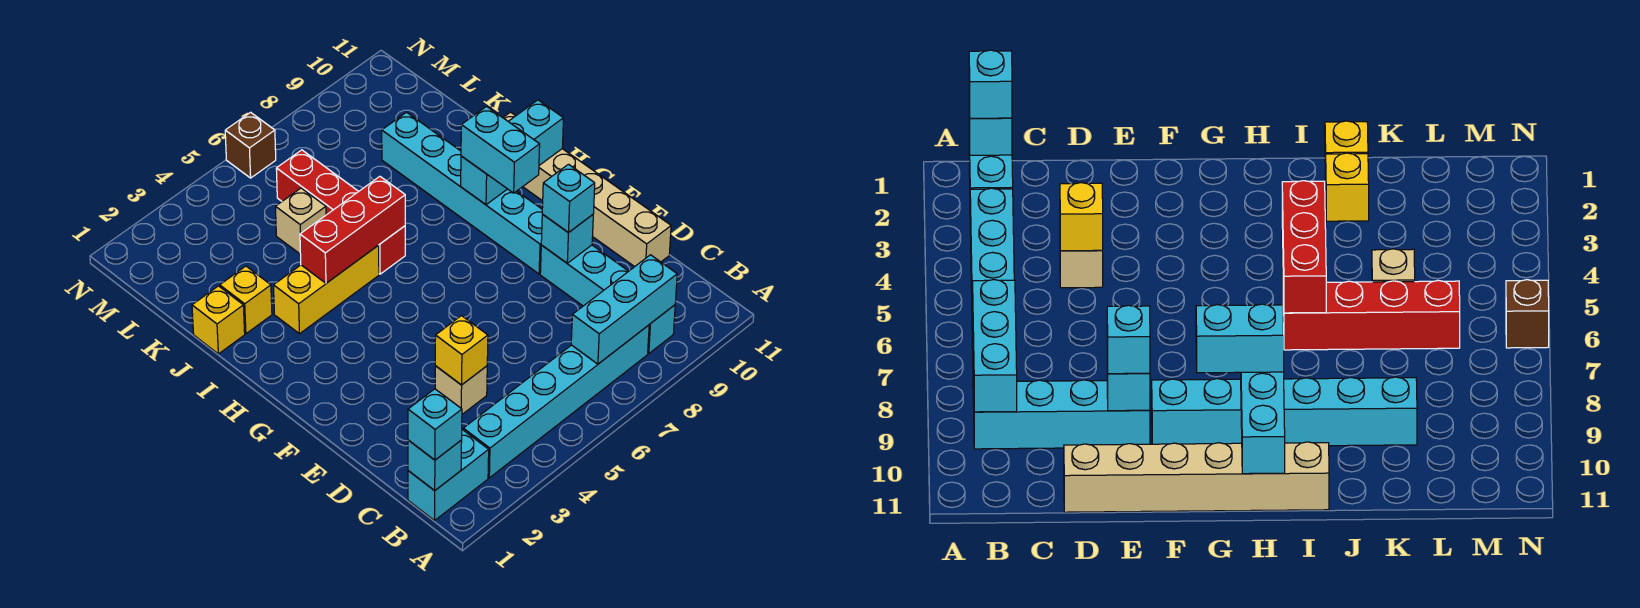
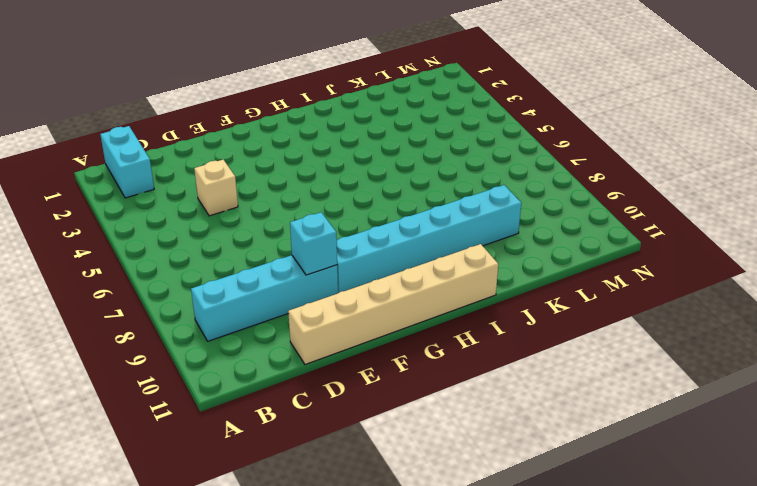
none -> cyan 1x6 brick [463,325,649,478]
none -> yellow 1x3 brick [274,245,379,334]
none -> red 1x4 brick [276,150,405,274]

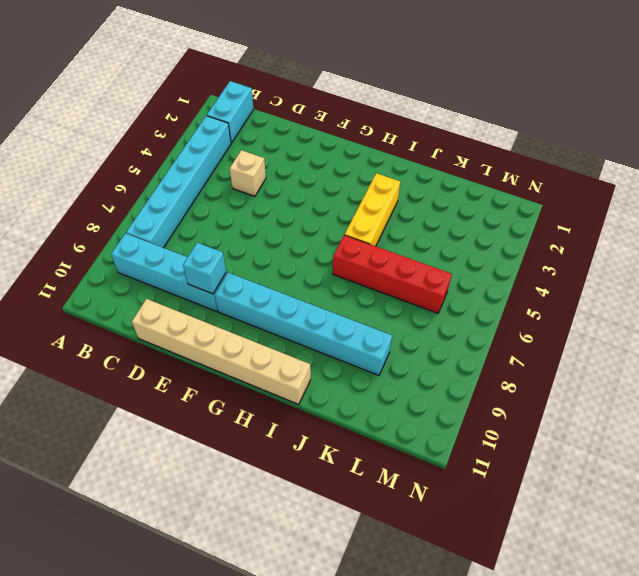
none -> yellow 1x1 brick [192,286,245,354]
none -> yellow 1x1 brick [220,266,272,334]
none -> tan 1x1 brick [276,188,326,254]

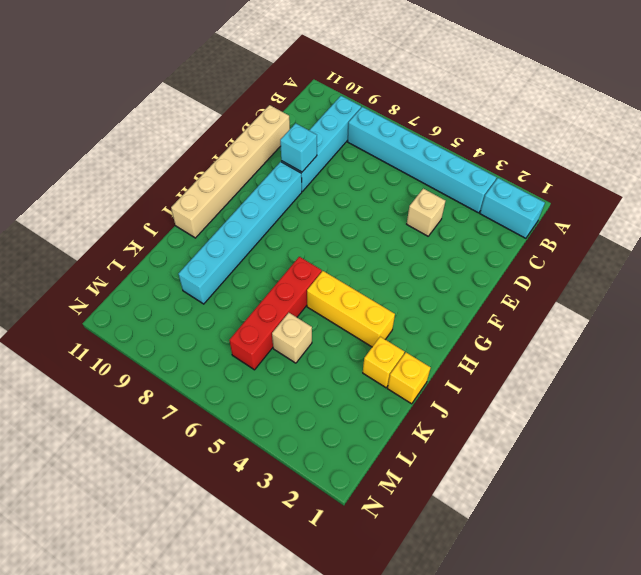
none -> brown 1x1 brick [225,112,276,178]
none -> cyan 1x1 brick [408,440,462,491]
none -> cyan 1x3 brick [571,255,677,364]

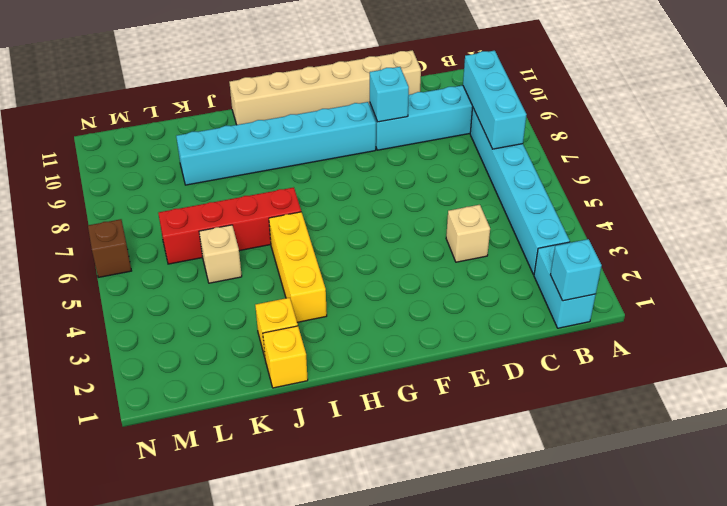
none -> yellow 1x1 brick [435,316,488,385]
none -> cyan 1x3 brick [461,100,563,205]
none -> red 1x3 brick [300,177,405,283]

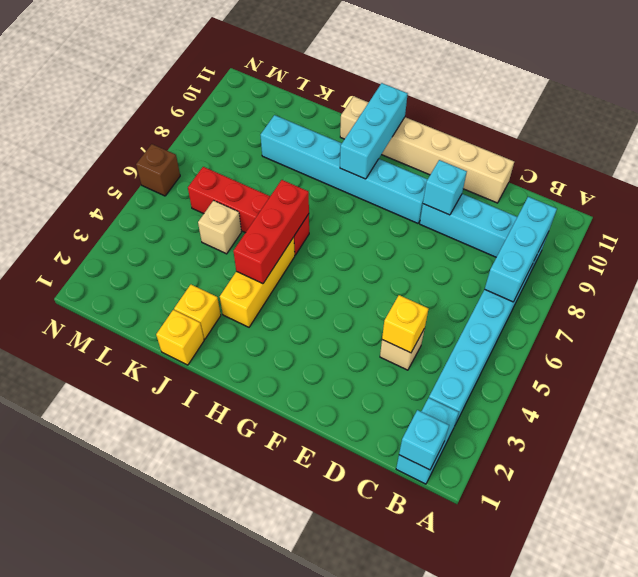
none -> cyan 1x1 brick [408,389,462,460]
none -> cyan 1x1 brick [542,164,595,233]
none -> cyan 1x2 brick [461,106,540,193]

